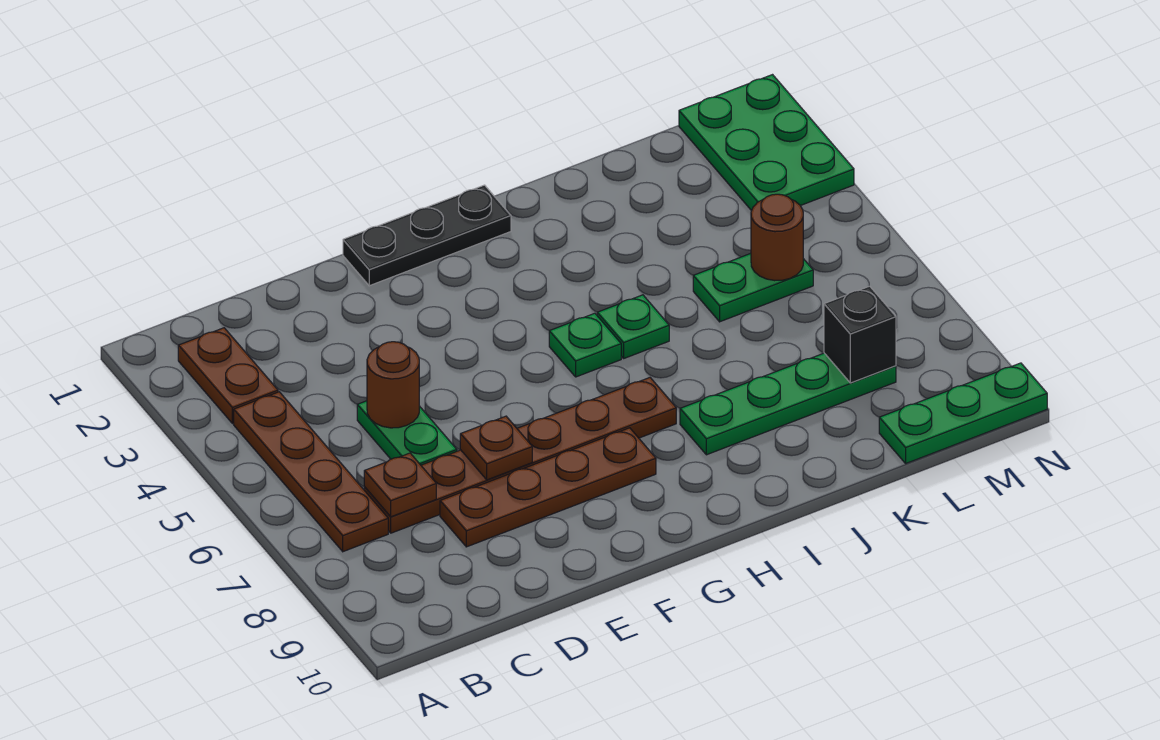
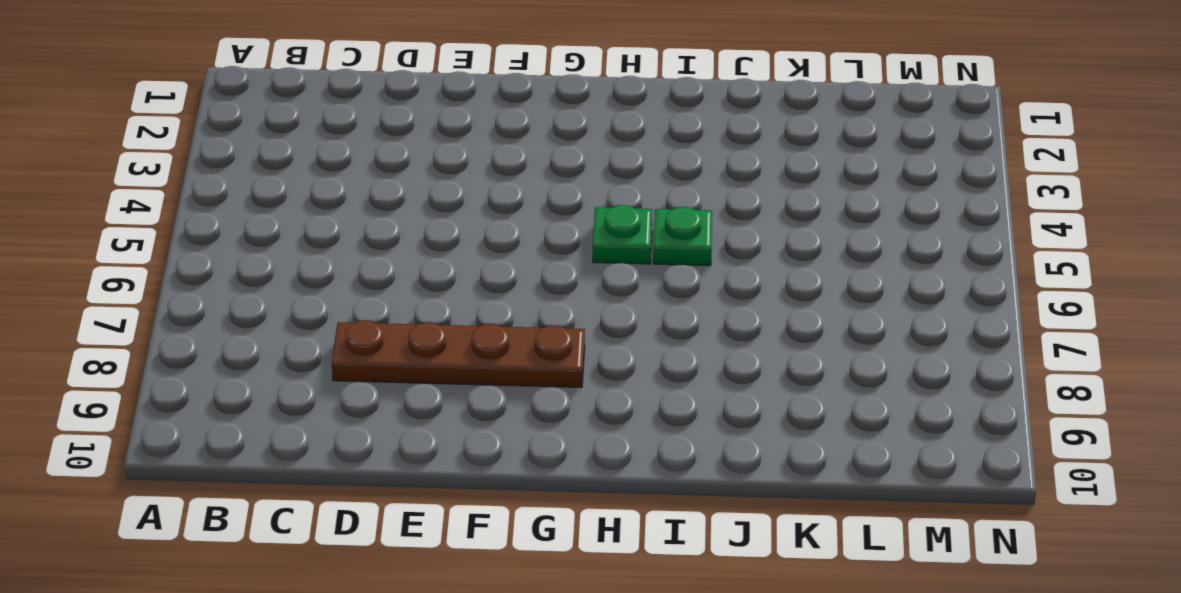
none -> brown 1x2 plate [178,328,278,424]
none -> brown 1x4 plate [234,392,388,552]
none -> brown 1x6 plate [364,378,676,533]

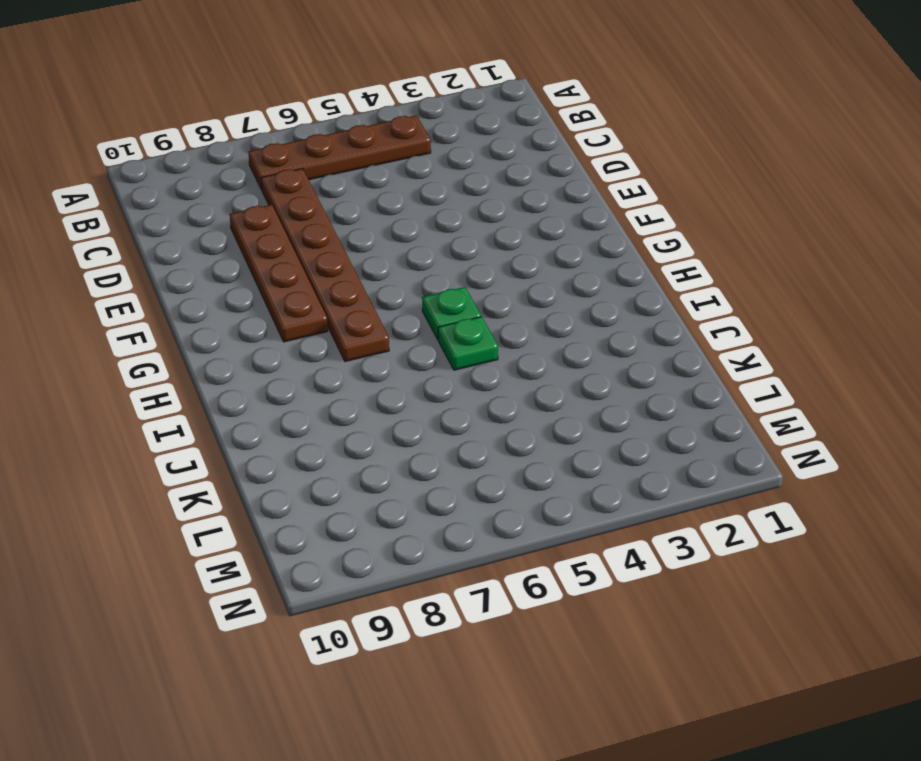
none -> brown 1x2 plate [178,328,278,424]
none -> green 1x2 plate [357,401,457,465]
none -> black 1x3 plate [343,185,511,286]

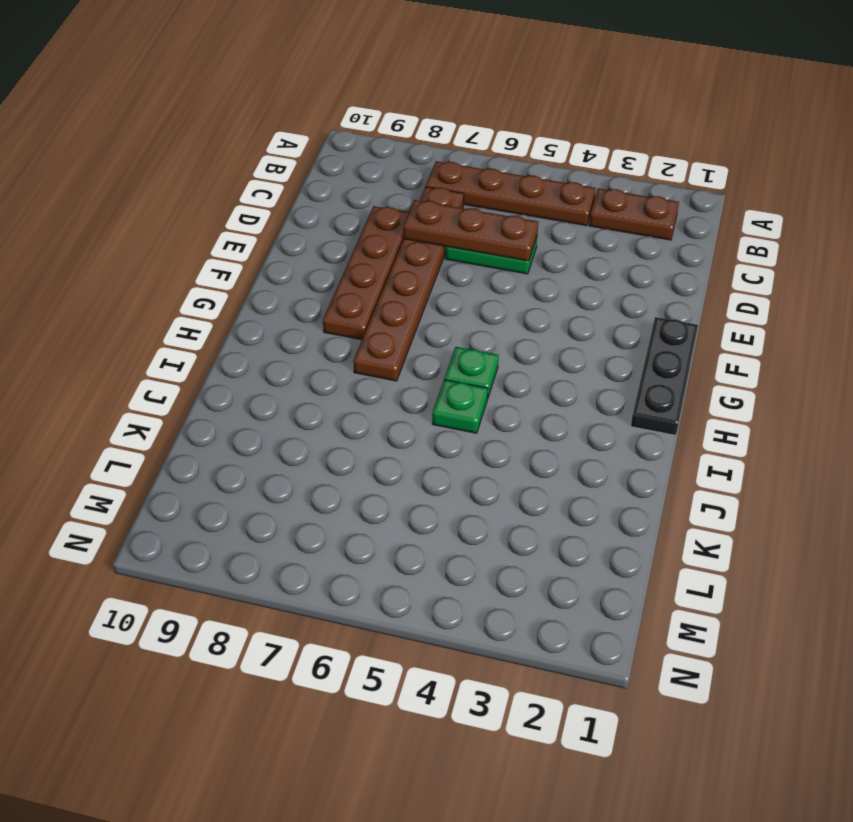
brown 1x3 plate [403,200,538,261] -> brown 1x1 round brick [367,342,419,428]
none -> green 1x4 plate [680,353,896,455]
none -> green 1x2 plate [693,253,813,322]
none -> green 1x3 plate [879,363,1047,463]

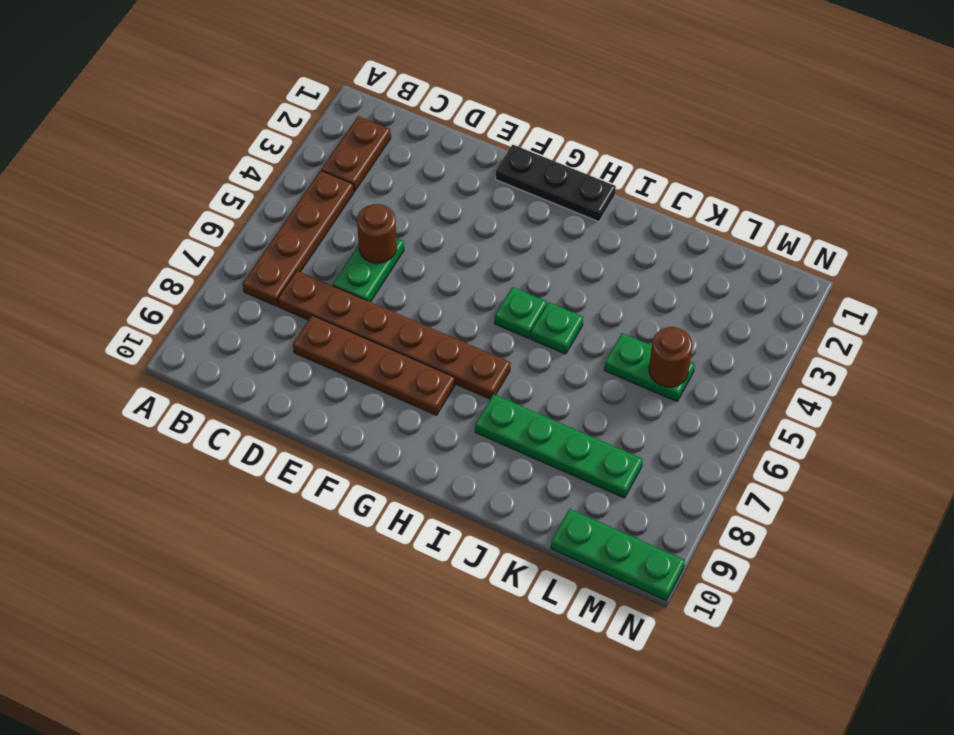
none -> green 2x3 plate [679,75,854,211]
none -> brown 1x1 plate [364,453,436,517]
none -> brown 1x1 plate [460,416,532,480]

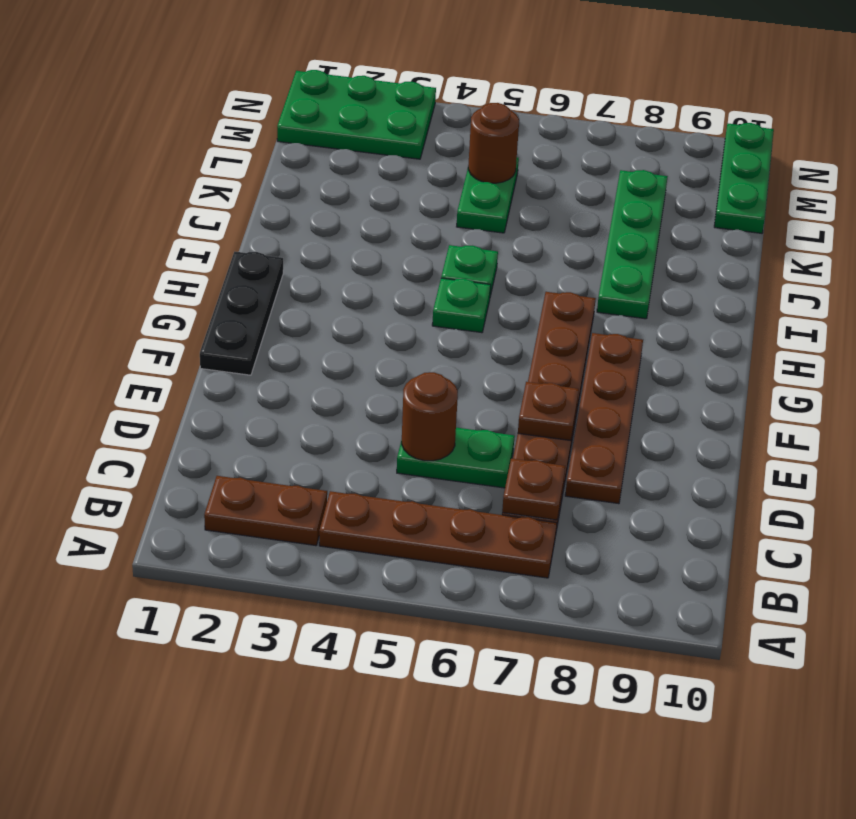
none -> black 1x1 brick [824,286,896,383]

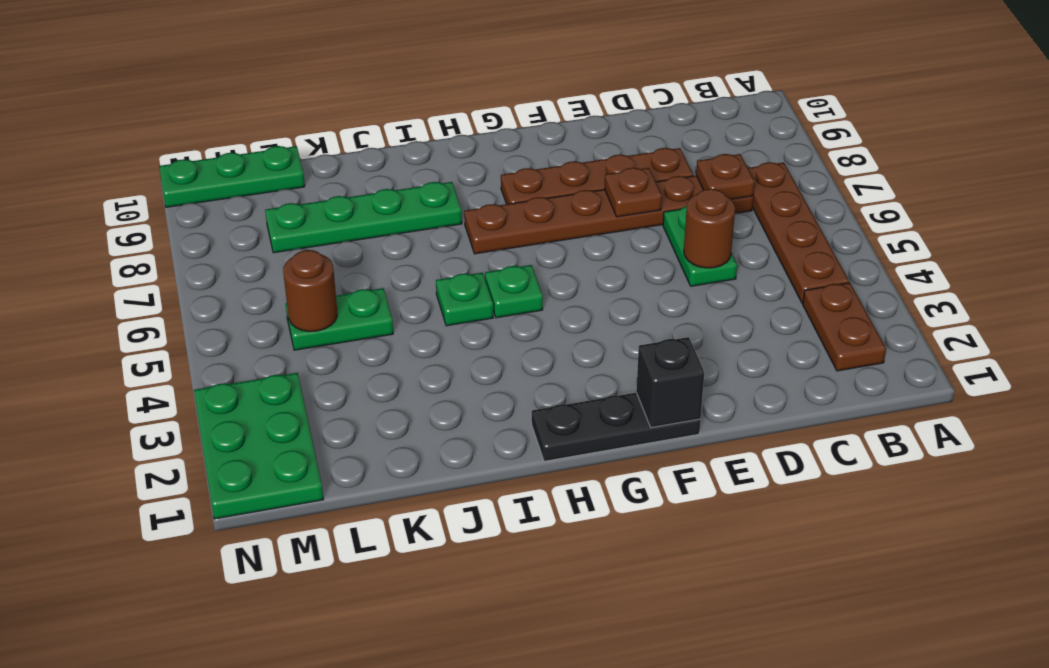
black 1x1 brick [636,337,704,428] -> black 1x1 brick moved to [824,286,896,383]

